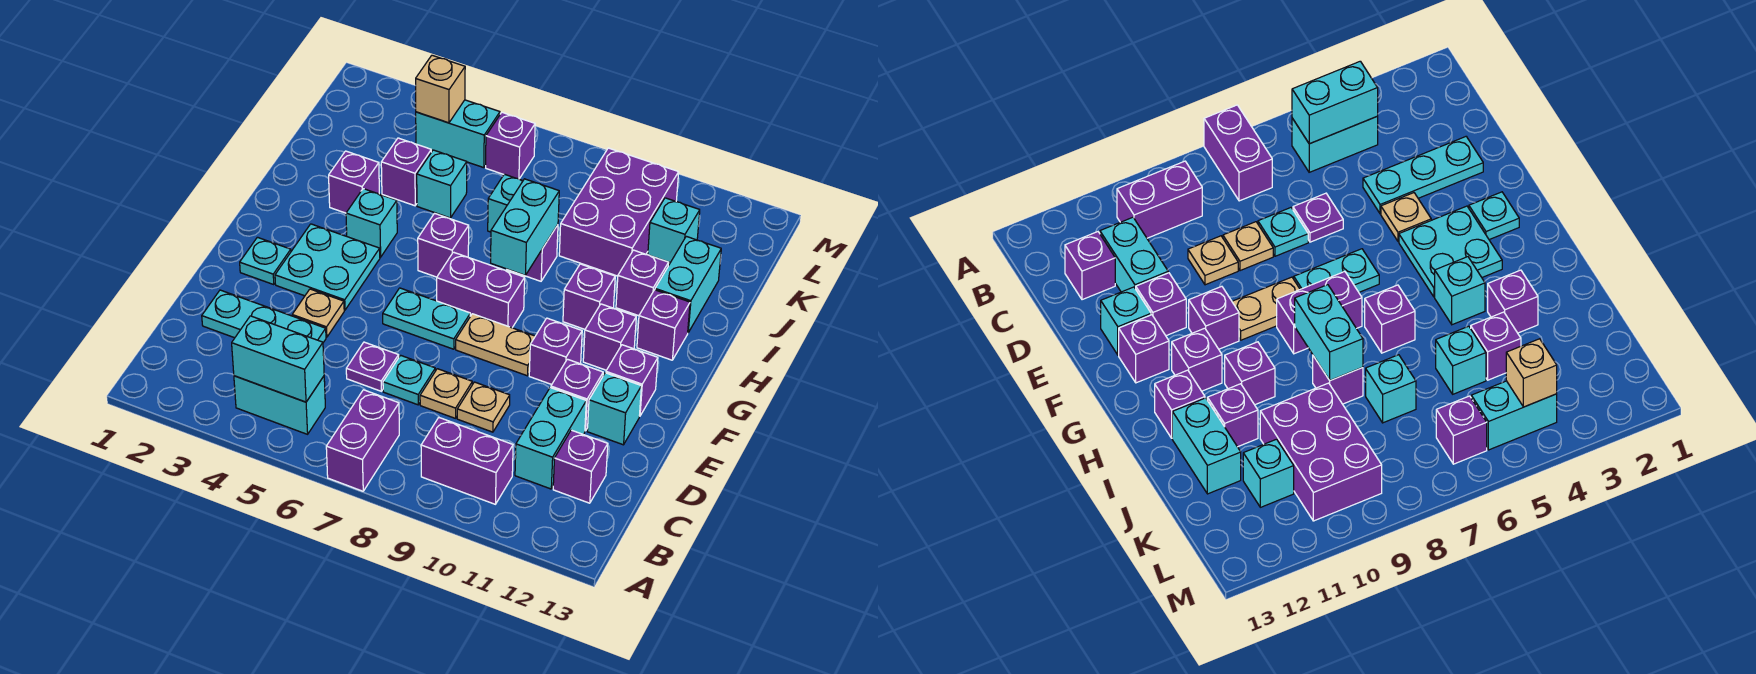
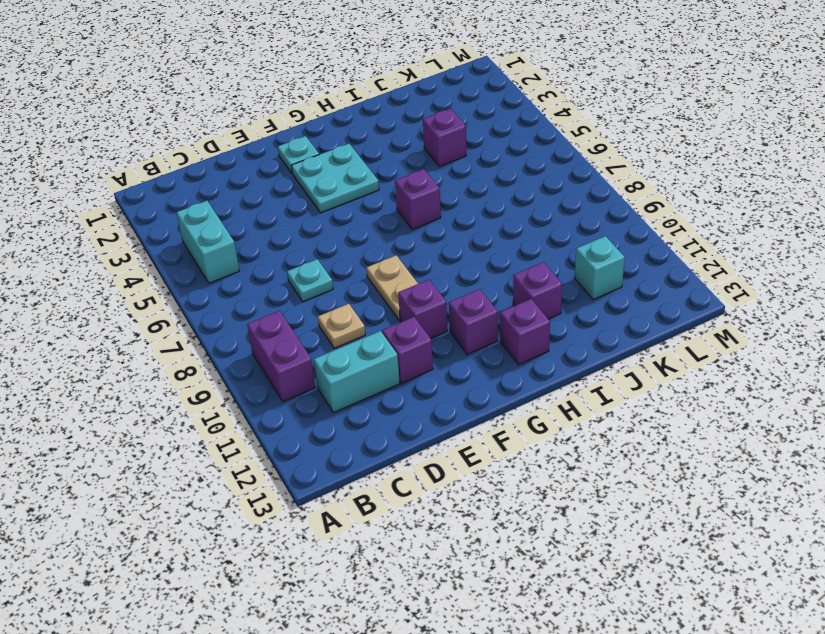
none -> purple 1x2 brick [326,390,399,491]
none -> purple 1x1 brick [553,430,608,503]
none -> cyan 1x3 plate [202,290,326,342]
none -> purple 1x1 plate [346,342,399,391]

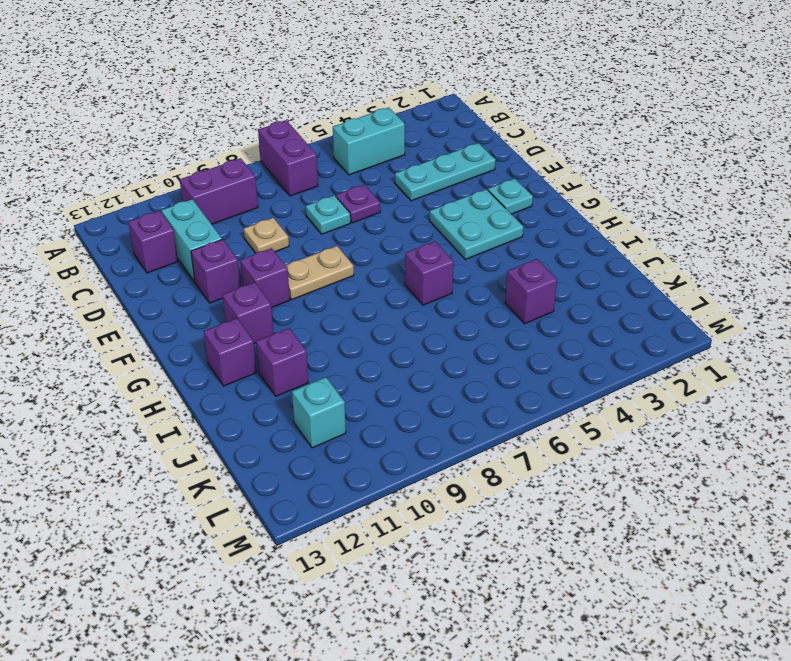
none -> tan 1x1 plate [420,369,472,418]
none -> tan 1x1 plate [292,289,344,337]
none -> cyan 1x1 brick [587,373,641,445]
none -> cyan 1x2 plate [383,288,470,349]

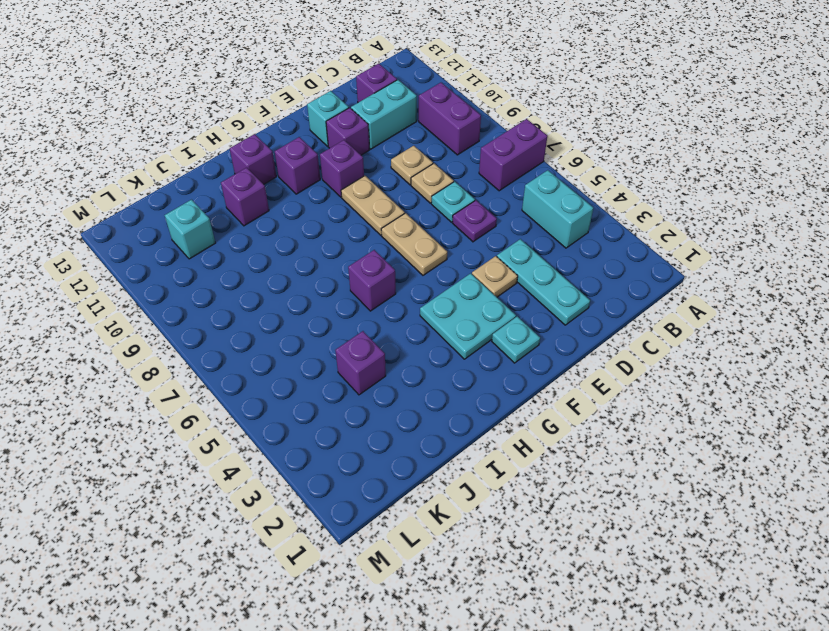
tan 1x2 plate [381,213,447,275] -> cyan 1x2 plate [383,288,470,349]
none -> purple 1x1 brick [606,345,658,416]
none -> purple 1x2 brick [437,252,525,328]
none -> cyan 1x1 brick [346,189,397,257]
none -> purple 1x1 brick [563,264,615,329]

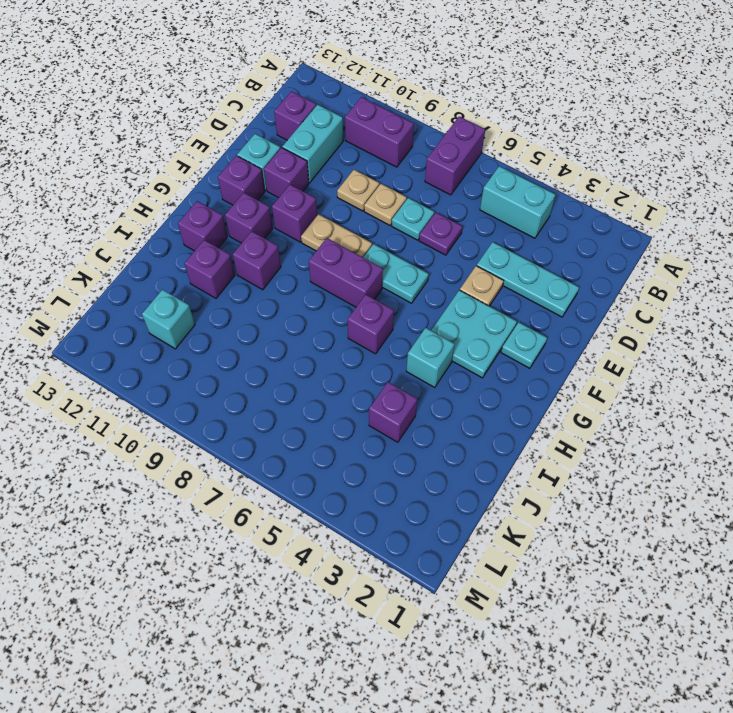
none -> purple 1x1 brick [329,151,379,213]
none -> purple 1x1 brick [507,225,558,281]
none -> cyan 1x2 brick [655,236,721,332]
none -> cyan 1x1 brick [417,150,467,218]

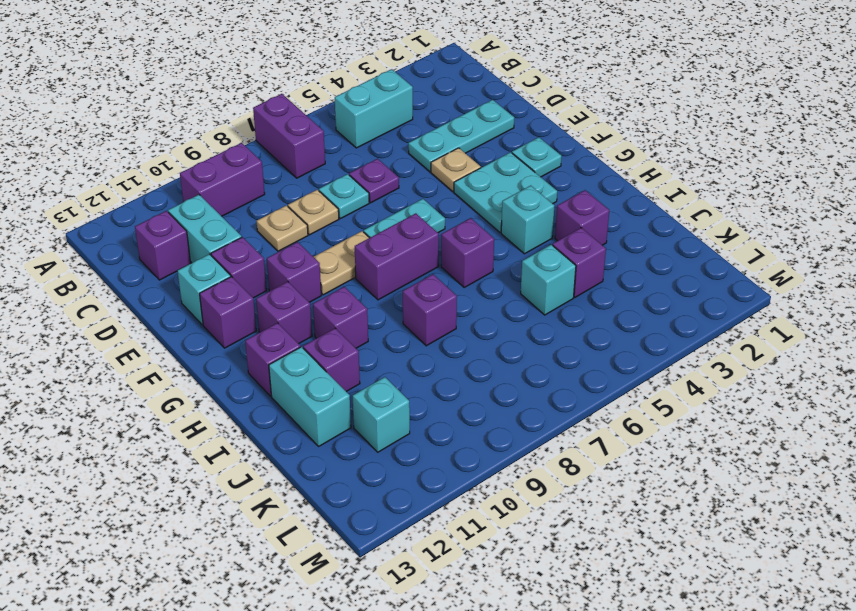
none -> cyan 1x1 brick [488,174,523,232]
none -> purple 2x3 brick [559,148,679,276]
none -> cyan 1x2 brick [416,100,500,168]
none -> purple 1x1 brick [486,112,535,179]

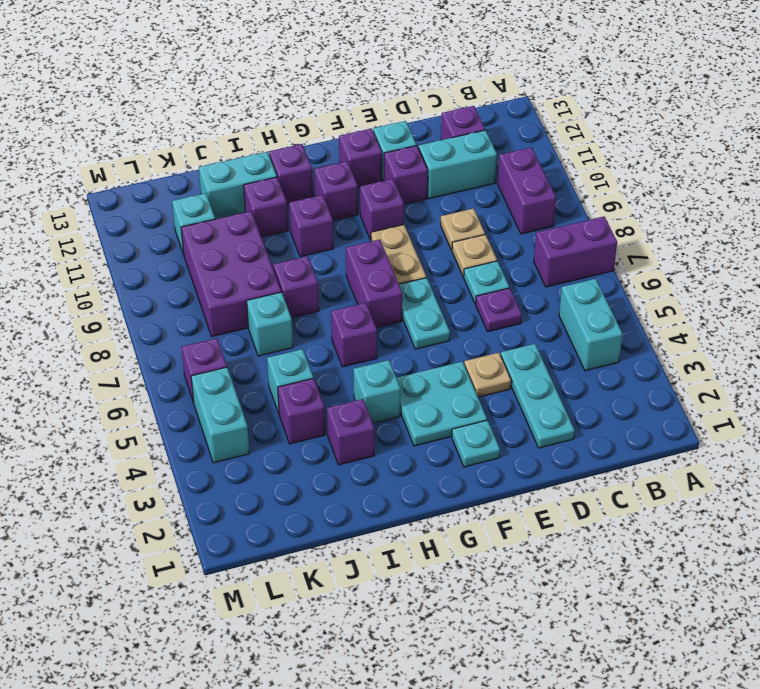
purple 2x3 brick [181,211,281,336] -> purple 2x3 brick turned to [559,148,679,276]
none -> cyan 1x2 brick [232,316,324,402]
none -> cyan 1x2 brick [491,179,559,275]
none -> tan 1x1 brick [416,55,465,123]

